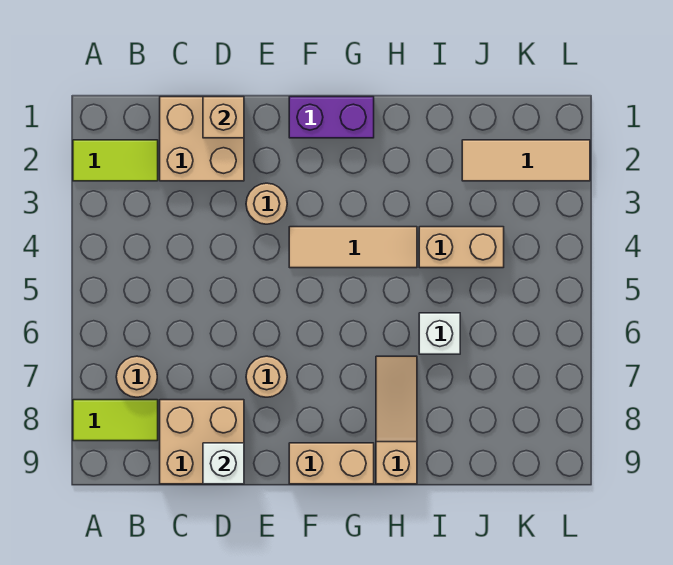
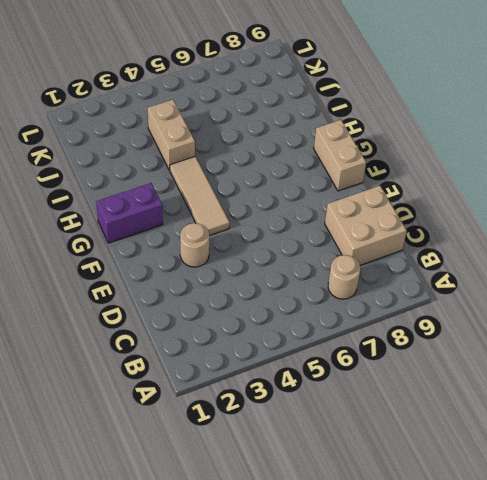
purple 1x2 brick [96,183,163,243] -> purple 1x2 brick turned to [289,97,374,138]
none -> lime 1x2 tile [73,140,158,181]
none -> lime 1x2 tile [73,400,158,441]
none -> tan 2x2 brick [160,97,244,181]

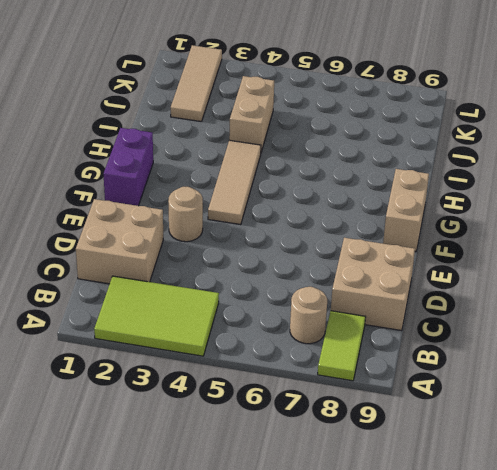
lime 2x3 tile [94,276,219,356] -> lime 1x2 tile [73,140,158,181]
none -> tan 1x1 round brick [246,356,287,397]
none -> tan 1x3 slope [376,356,417,484]
none -> white 1x1 brick [419,313,460,354]

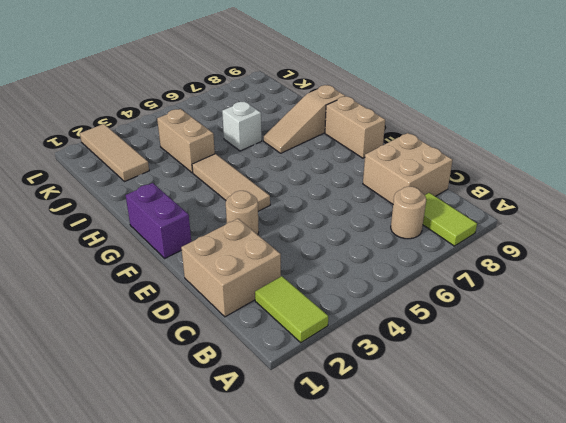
none -> tan 1x1 round brick [246,356,287,397]
none -> tan 1x1 brick [203,97,244,138]
none -> white 1x1 brick [203,443,244,484]

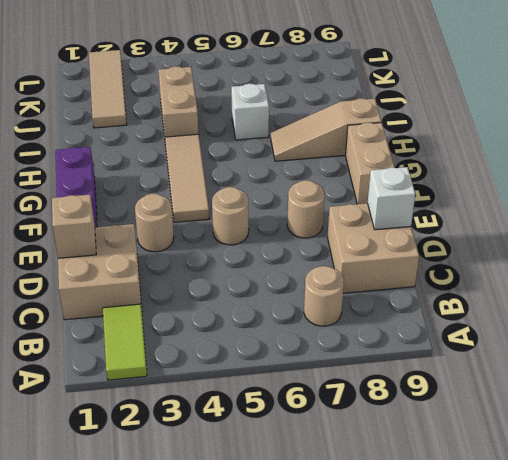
tan 1x1 round brick [212,187,249,245] -> none
none -> lime 1x2 tile [73,400,158,441]

